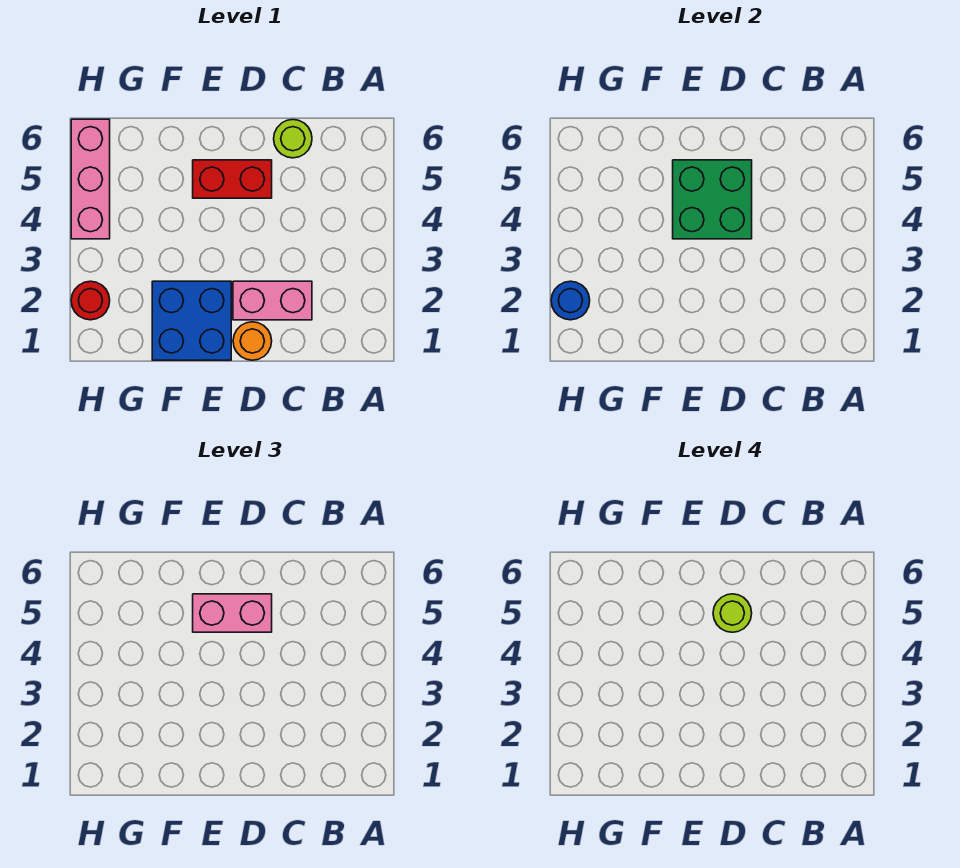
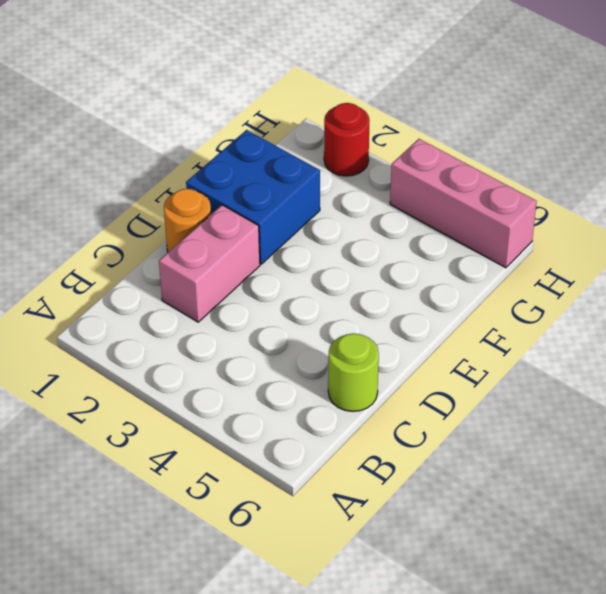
none -> red 1x2 brick [193,160,272,198]
none -> green 2x2 brick [673,160,752,239]

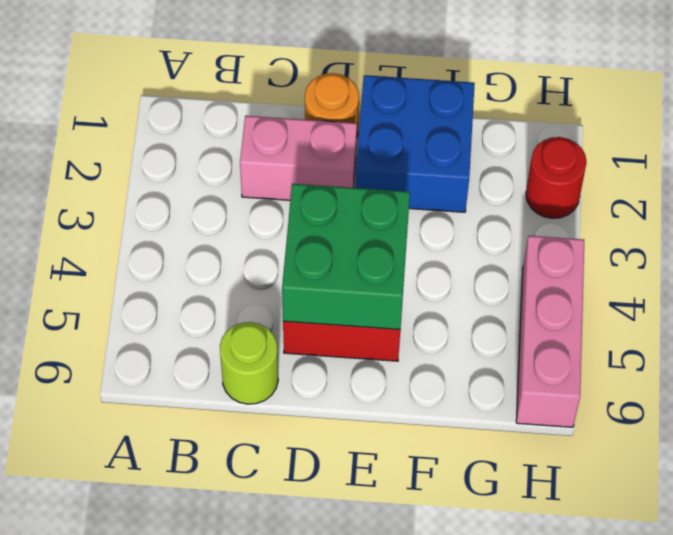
none -> blue 1x1 round brick [551,281,590,320]
none -> pink 1x2 brick [193,594,272,632]

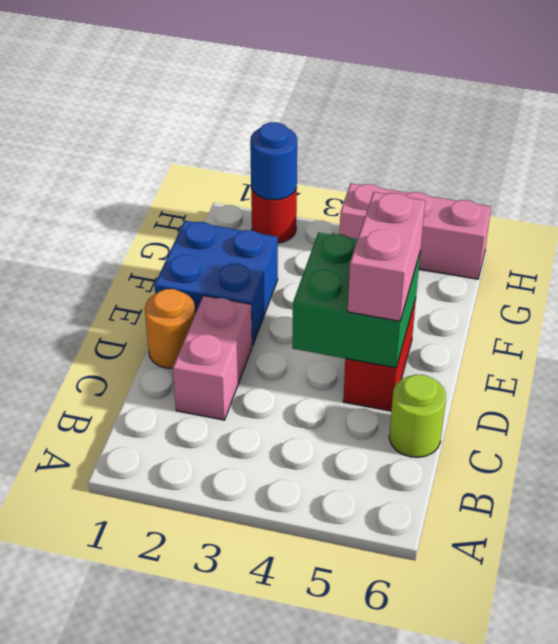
none -> lime 1x1 round brick [713,594,752,632]

